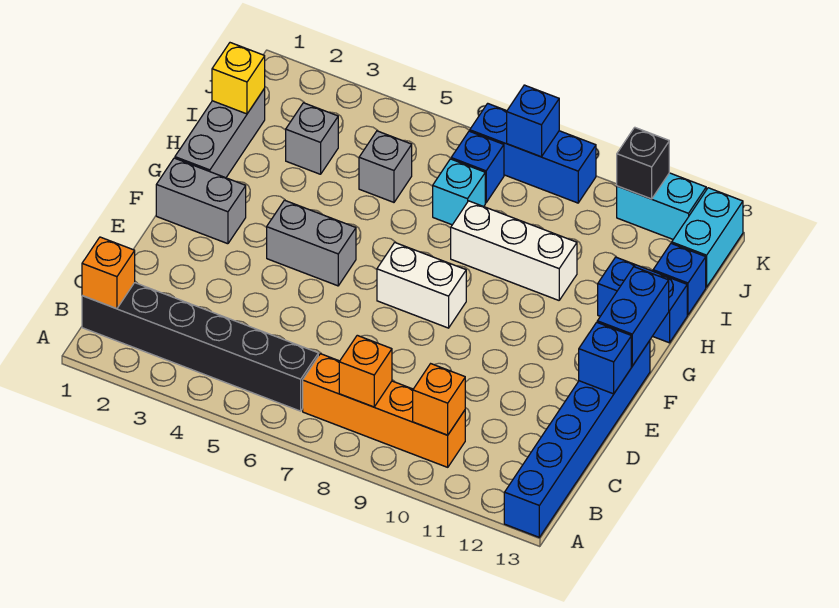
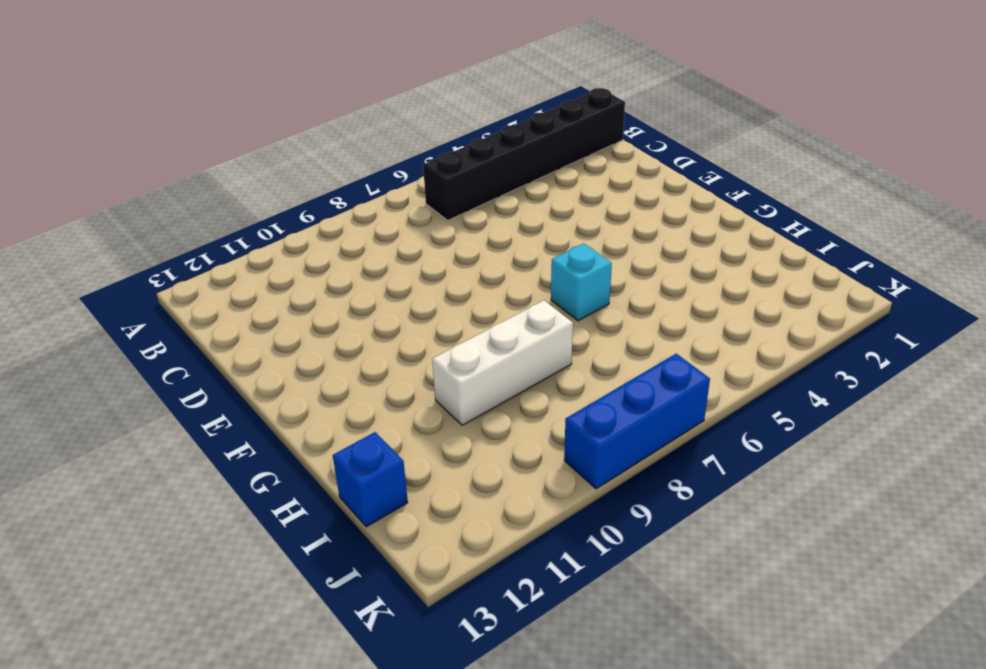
cyan 1x1 brick [551,243,612,321] -> cyan 1x1 brick moved to [433,159,485,225]
none -> blue 1x6 brick [504,341,650,537]
none -> orange 1x4 brick [303,354,465,467]
none -> grey 1x2 brick [156,158,246,244]

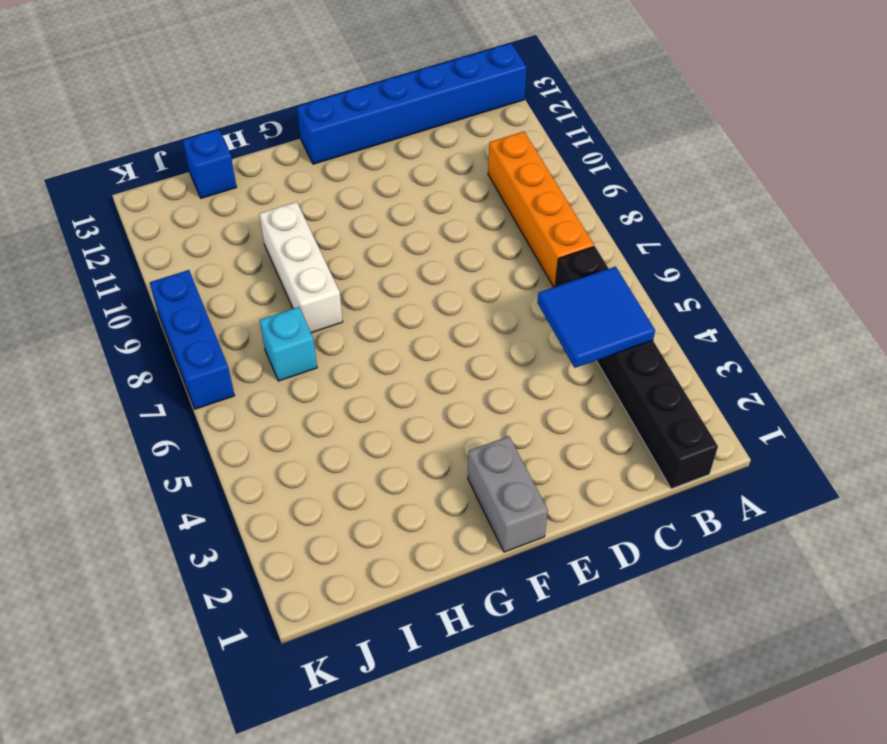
blue 2x2 tile [537,266,655,368] -> none
none -> grey 1x2 brick [267,200,356,286]
none -> white 1x2 brick [377,243,466,328]
none -> grey 1x3 brick [175,89,265,178]

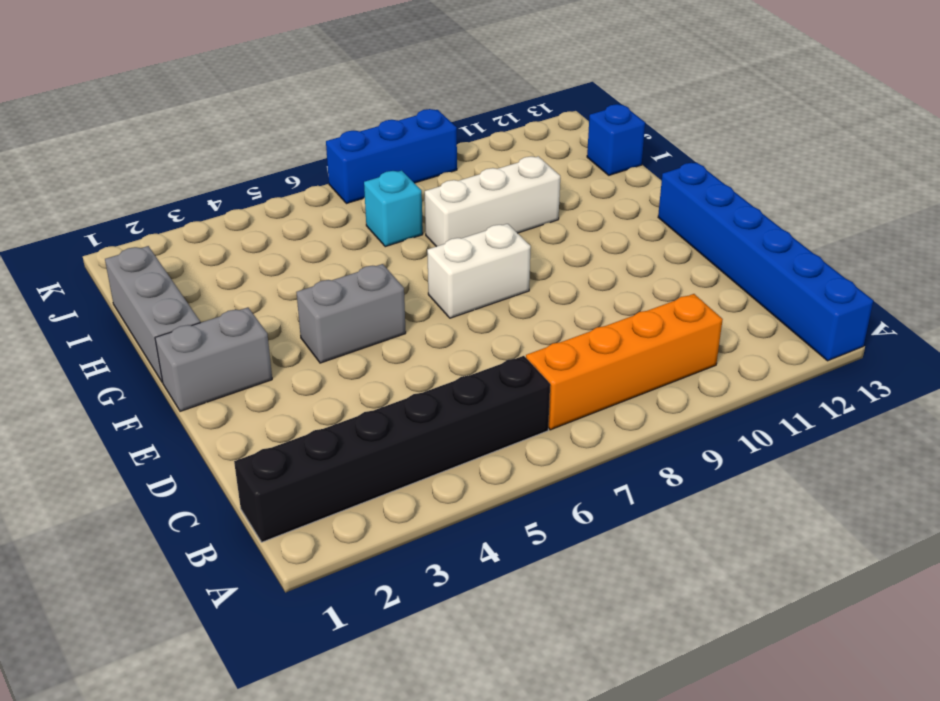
none -> blue 1x2 brick [598,257,687,343]
none -> grey 1x1 brick [286,103,338,174]
none -> grey 1x1 brick [359,131,412,202]

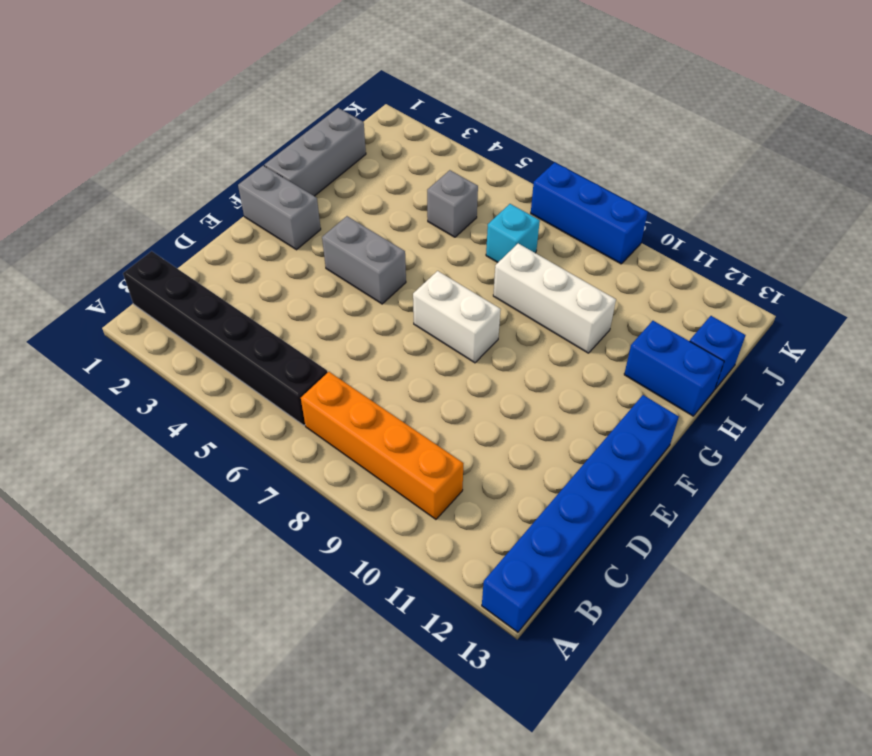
none -> grey 1x1 brick [286,103,338,174]
none -> blue 1x1 brick [451,131,504,203]
none -> cyan 1x2 brick [672,188,743,287]

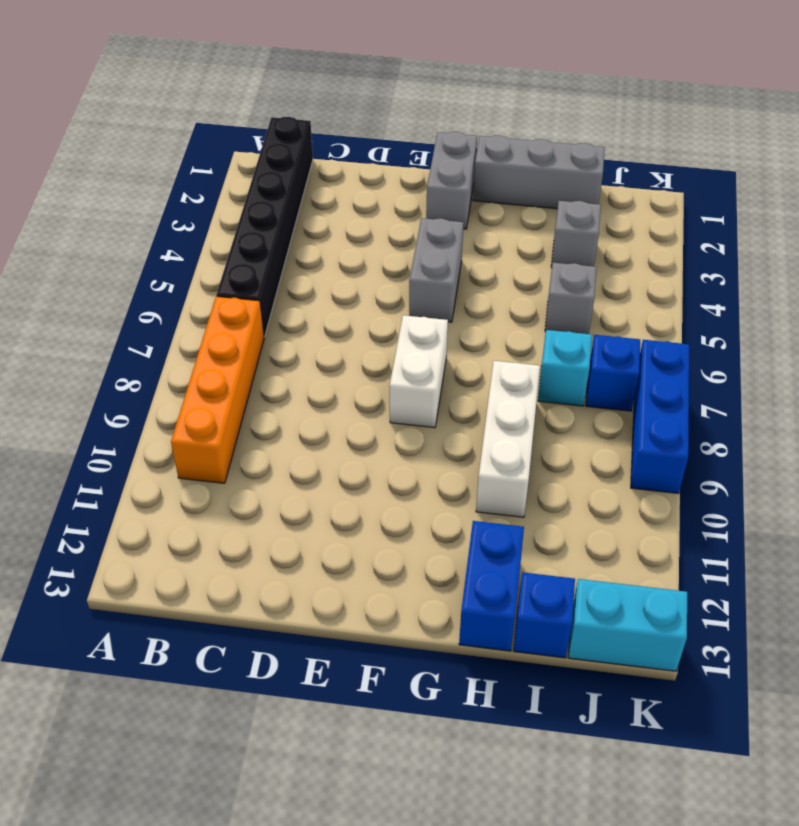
none -> blue 1x6 brick [504,341,650,537]
none -> cyan 1x2 brick [617,173,706,239]
none -> orange 1x1 brick [82,237,135,309]

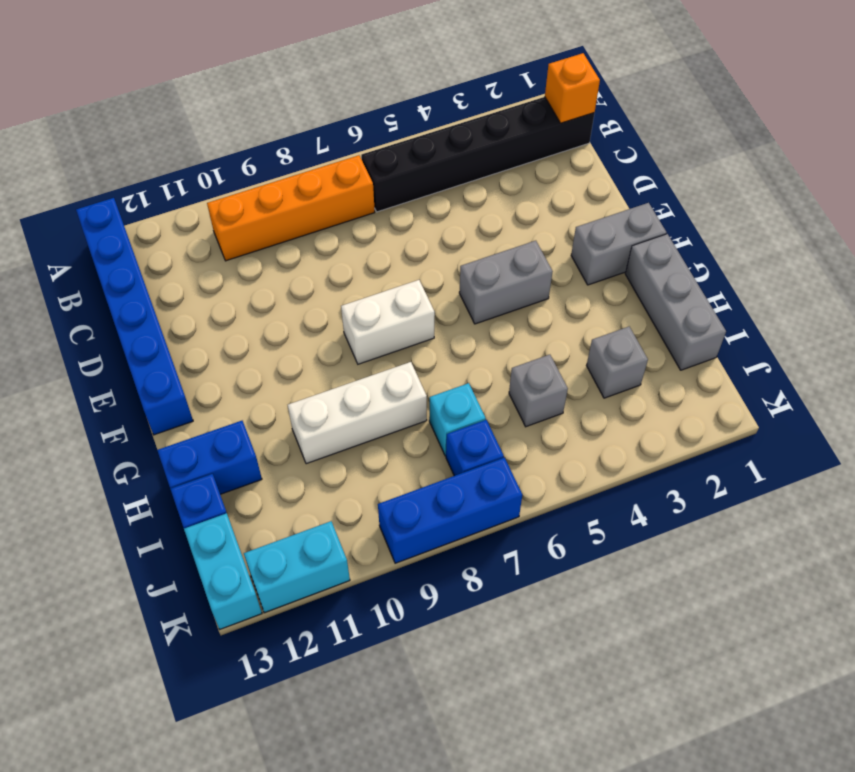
none -> orange 1x1 brick [339,335,392,407]
none -> orange 1x1 brick [413,364,465,435]
none -> blue 1x1 brick [579,322,631,394]

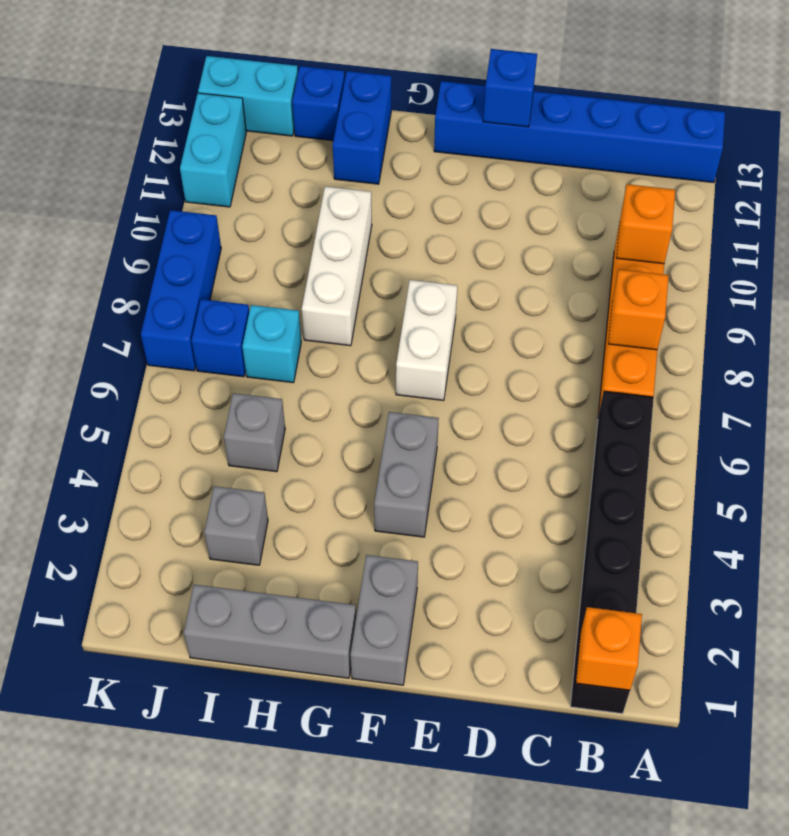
none -> blue 1x2 brick [597,267,669,366]
none -> yellow 1x1 brick [212,43,265,114]
none -> blue 1x1 brick [507,85,559,157]

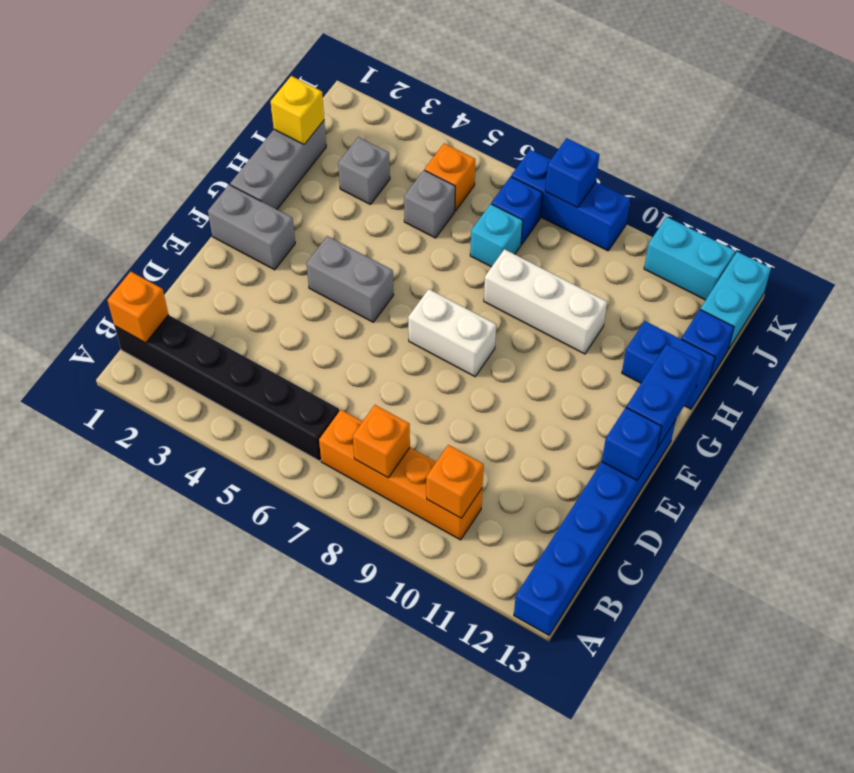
orange 1x1 brick [425,143,475,211] -> none
none -> black 1x1 brick [617,127,669,199]

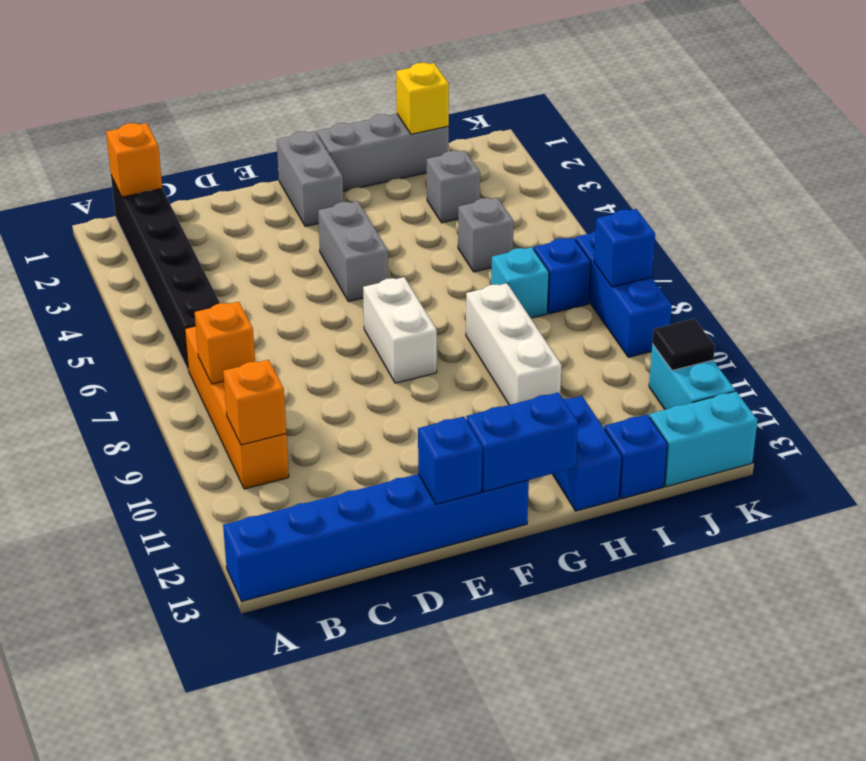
black 1x1 tile [652,319,715,371] -> black 1x1 brick [617,127,669,199]

